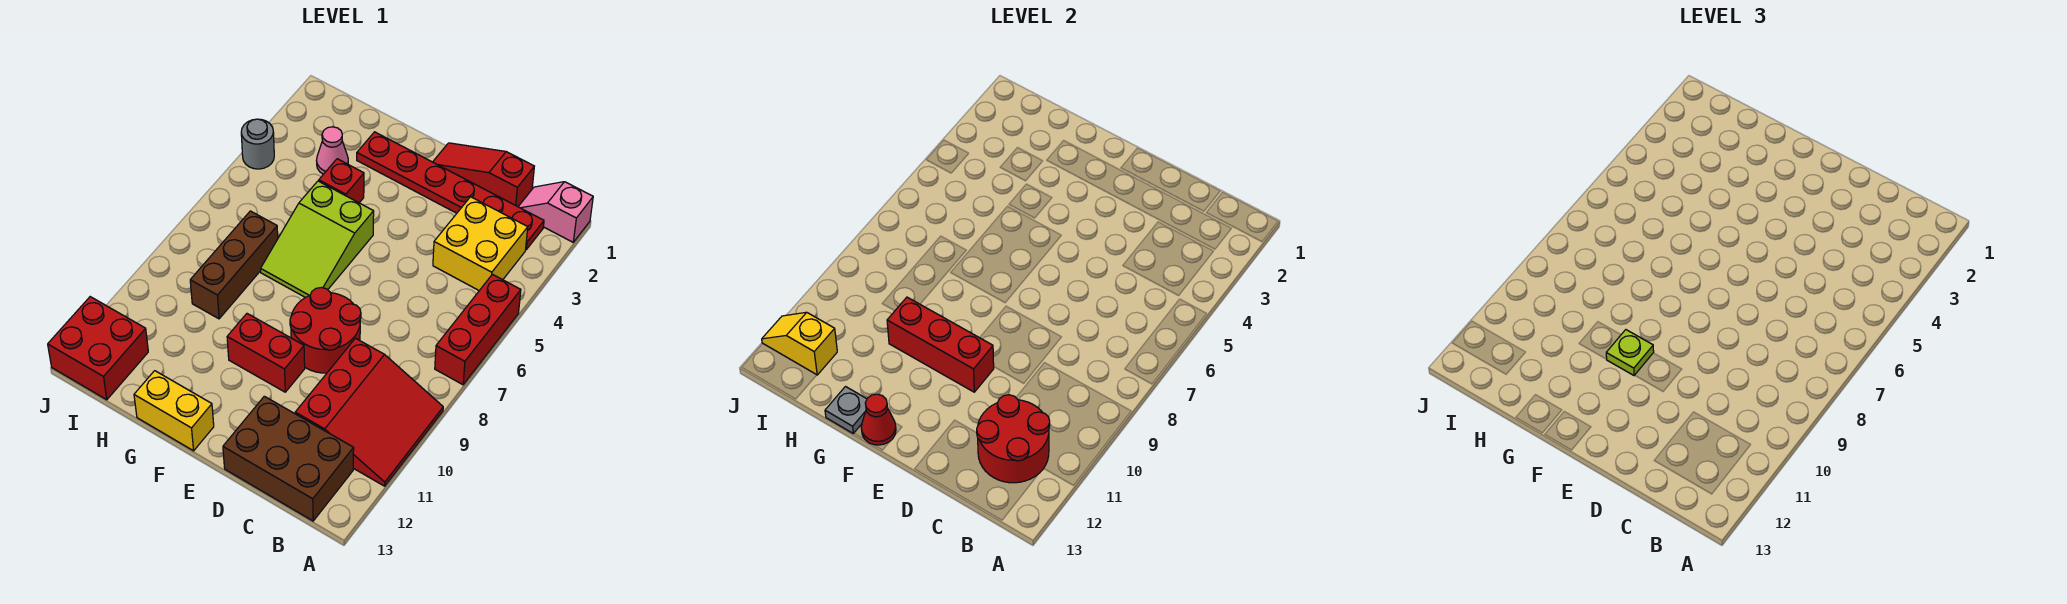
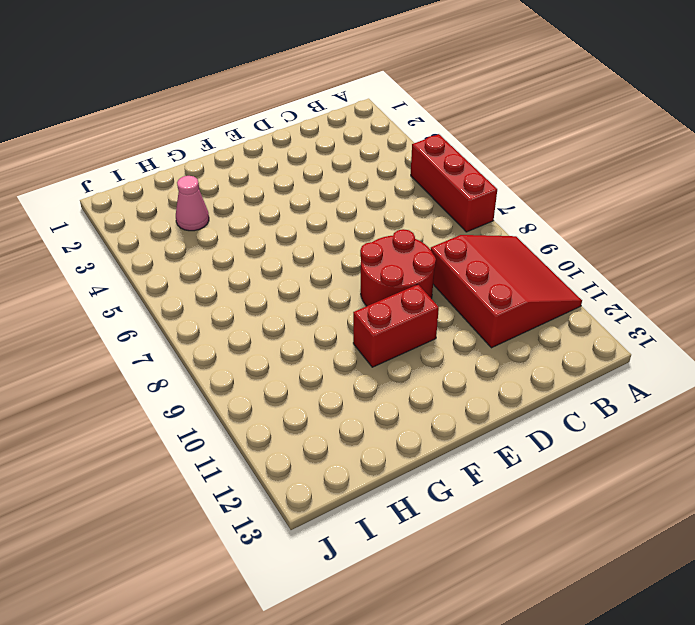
none -> pink 1x2 slope [518,182,593,242]
none -> red 1x6 plate [357,132,544,250]
none -> yellow 2x2 brick [433,197,528,290]

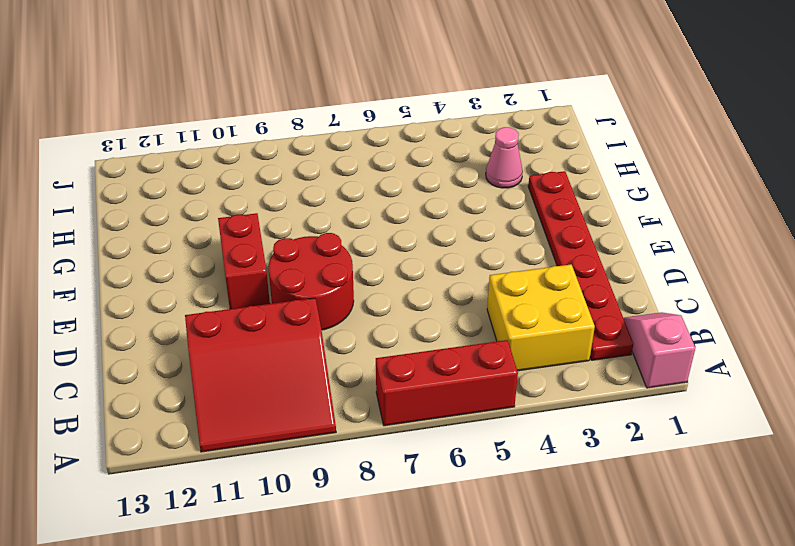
none -> brown 2x3 brick [223,396,354,521]
none -> red 1x3 slope [433,143,534,207]
none -> lime 2x3 slope [261,181,374,298]

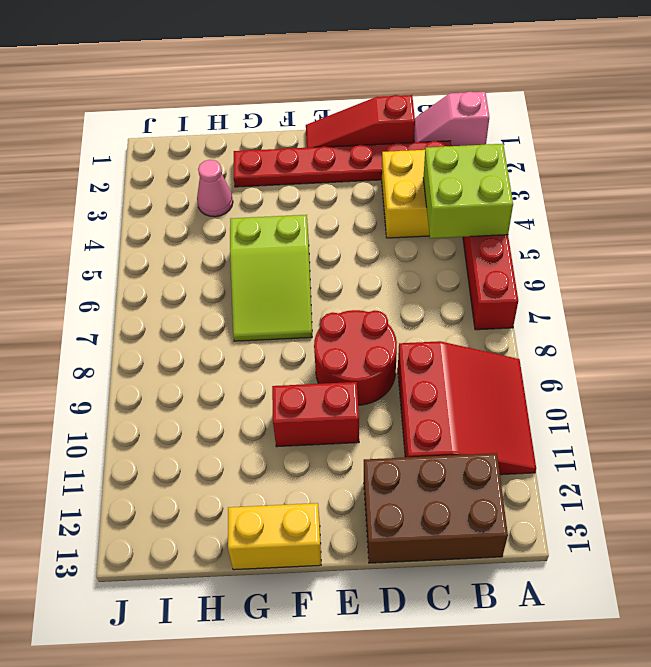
lime 2x2 brick [423,144,513,238] -> none
none -> red 1x1 brick [319,159,364,203]
none -> brown 1x3 brick [190,211,278,319]
none -> red 2x2 brick [48,297,148,400]

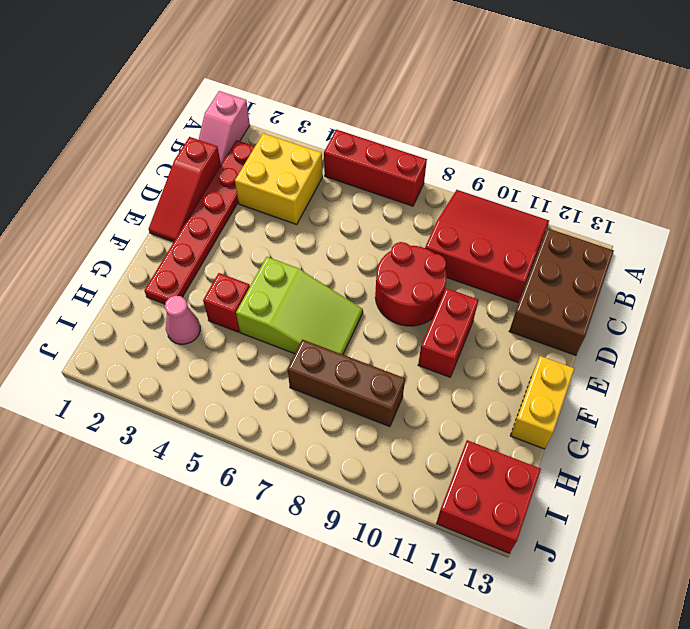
none -> grey 1x1 round brick [241,119,274,169]
none -> red 2x2 round brick [977,395,1050,483]
none -> red 1x3 brick [887,297,994,392]

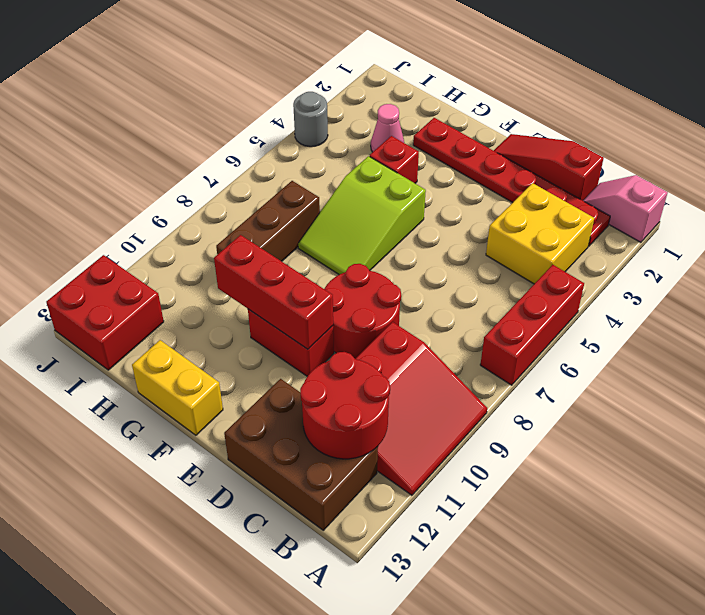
none -> red 1x1 cone [861,394,896,445]
none -> grey 1x1 plate [825,387,867,433]
none -> yellow 1x2 slope [762,312,837,375]

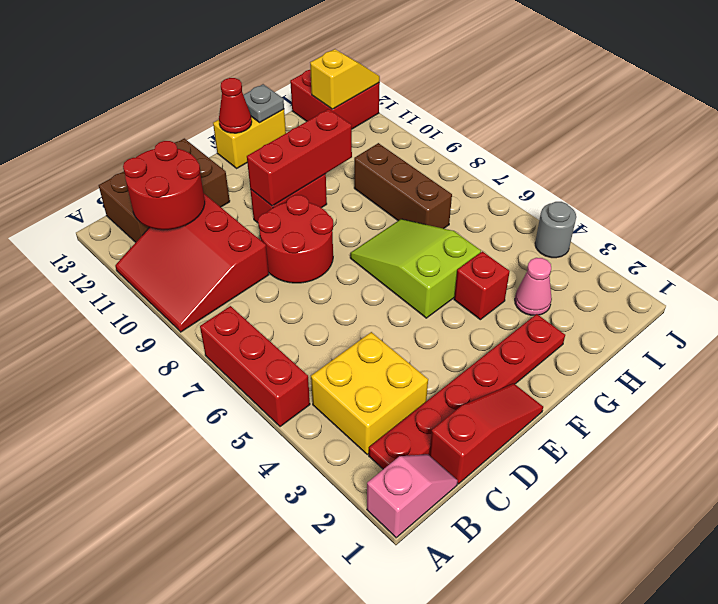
none -> lime 1x1 plate [1606,330,1654,375]

